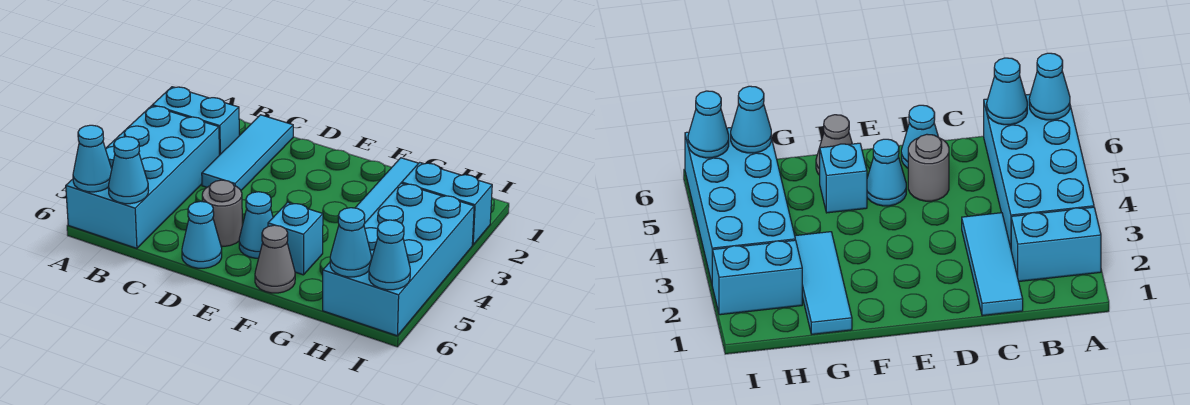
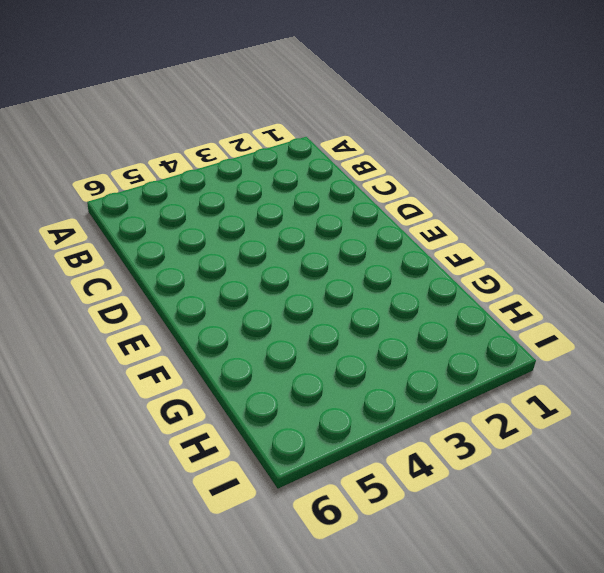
none -> cyan 1x2 brick [152,87,239,155]
none -> cyan 2x4 brick [66,106,219,248]
none -> cyan 1x3 tile [202,115,293,190]

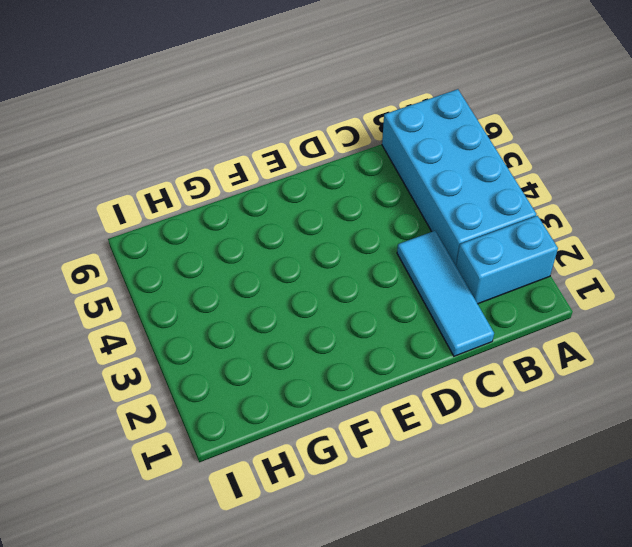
none -> grey 1x1 round brick [202,180,242,246]
none -> cyan 1x1 cone [182,201,222,268]
none -> cyan 1x1 cone [239,192,273,258]

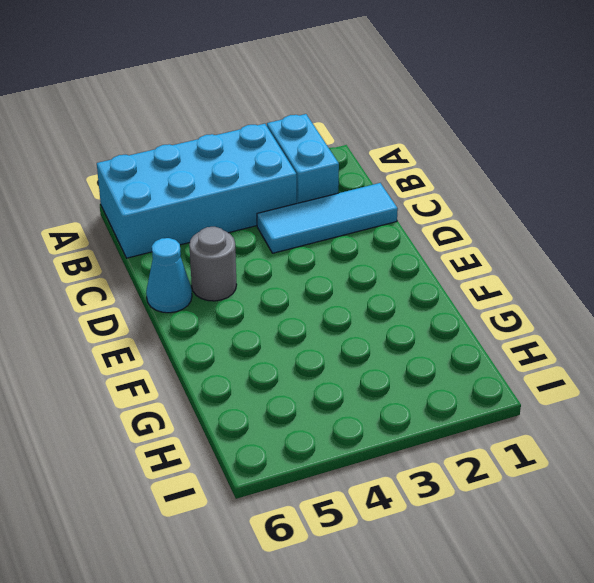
none -> cyan 1x1 cone [239,192,273,258]
none -> cyan 1x1 brick [268,202,323,275]
none -> grey 1x1 cone [255,225,295,293]

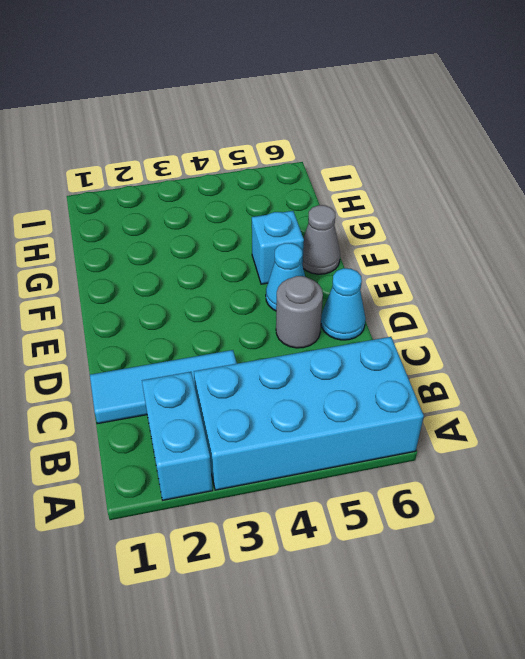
none -> cyan 1x3 tile [355,158,418,222]
none -> cyan 1x2 brick [402,162,492,245]
none -> cyan 2x4 brick [323,183,474,336]

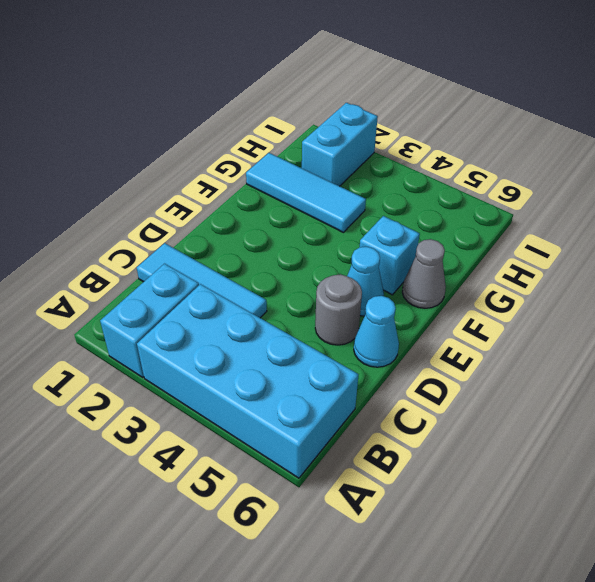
none -> cyan 2x4 brick [323,183,474,336]
none -> cyan 1x1 cone [73,125,112,192]
none -> cyan 1x1 cone [108,137,148,204]

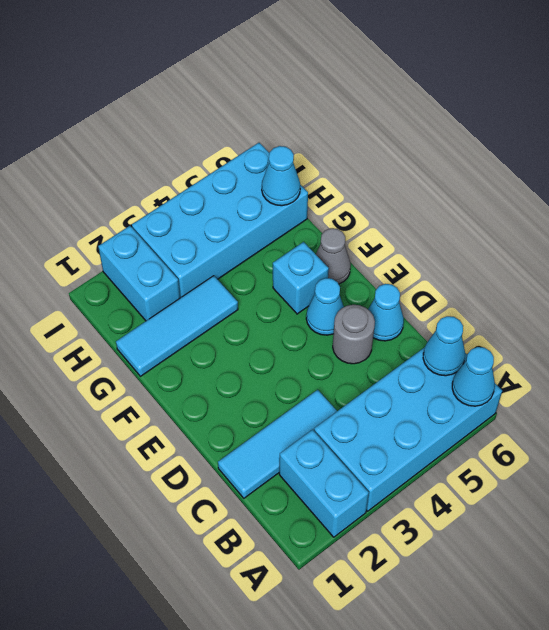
none -> cyan 1x1 cone [369,220,410,290]

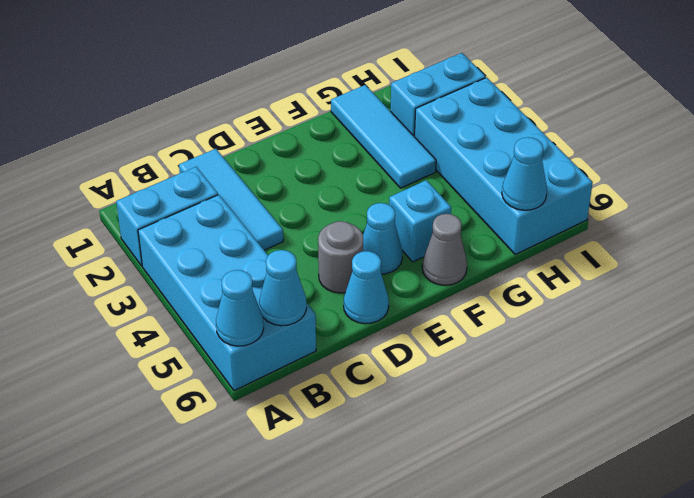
none -> cyan 1x1 cone [369,220,410,290]

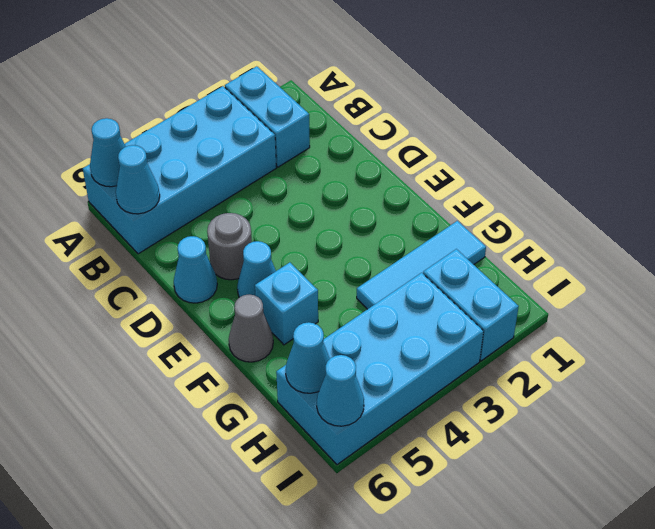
none -> cyan 1x3 tile [202,115,293,190]

